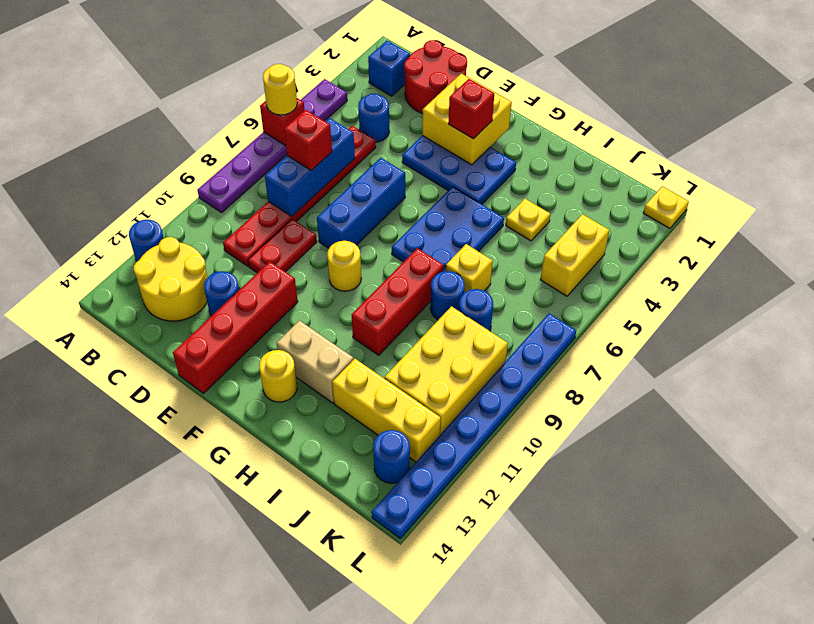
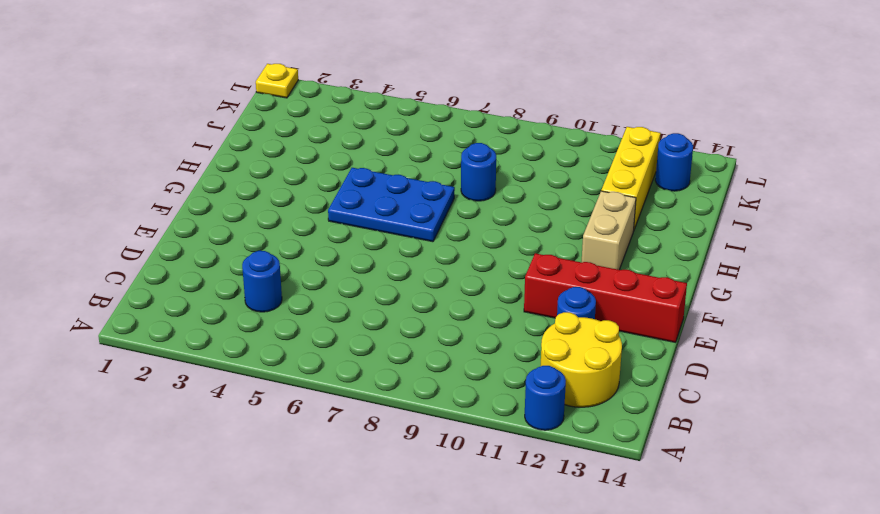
none -> purple 1x6 plate [198,79,347,213]
none -> blue 1x1 brick [368,41,410,96]
none -> red 2x2 round brick [404,40,467,114]
none -> red 1x6 plate [223,126,376,266]

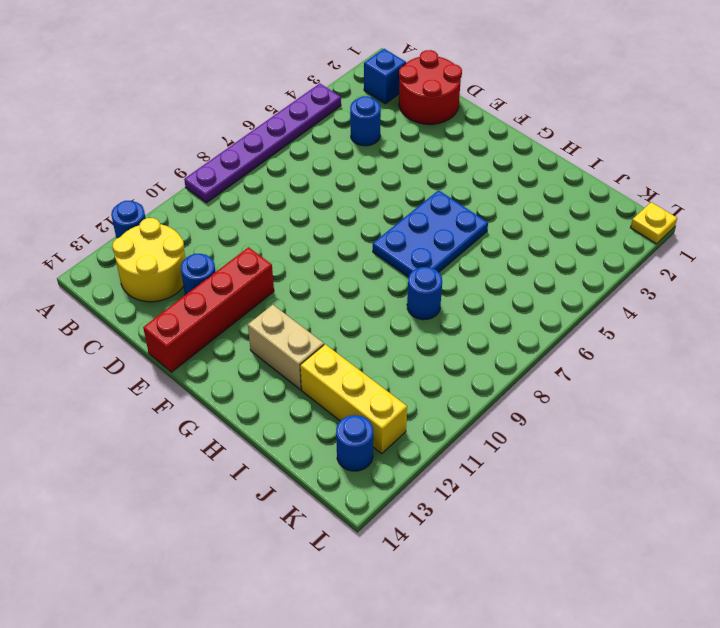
none -> red 1x6 plate [223,126,376,266]
none -> red 1x2 plate [248,219,317,273]
none -> blue 2x3 plate [402,136,516,204]
none -> blue 1x3 brick [317,158,405,248]

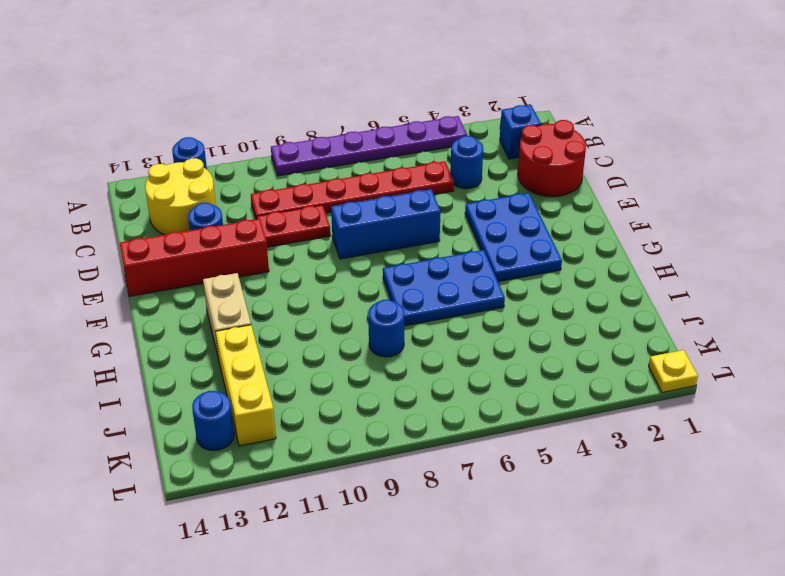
none -> yellow 1x1 round brick [327,241,361,291]
none -> yellow 1x1 round brick [259,350,297,402]
none -> red 1x3 brick [352,248,444,355]
none -> yellow 1x1 plate [506,199,550,241]

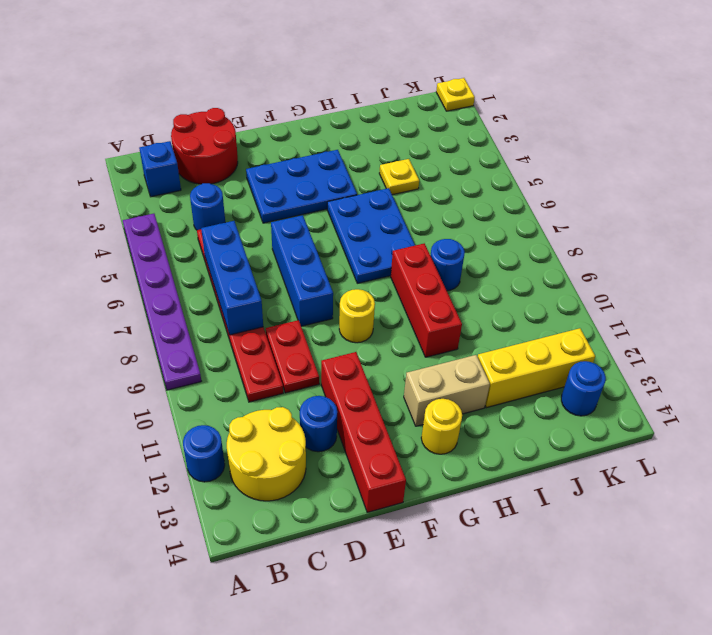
none -> yellow 1x1 brick [446,244,493,293]
none -> blue 1x1 round brick [459,289,493,331]
none -> yellow 2x3 brick [385,306,508,434]
none -> yellow 1x2 brick [540,214,609,296]

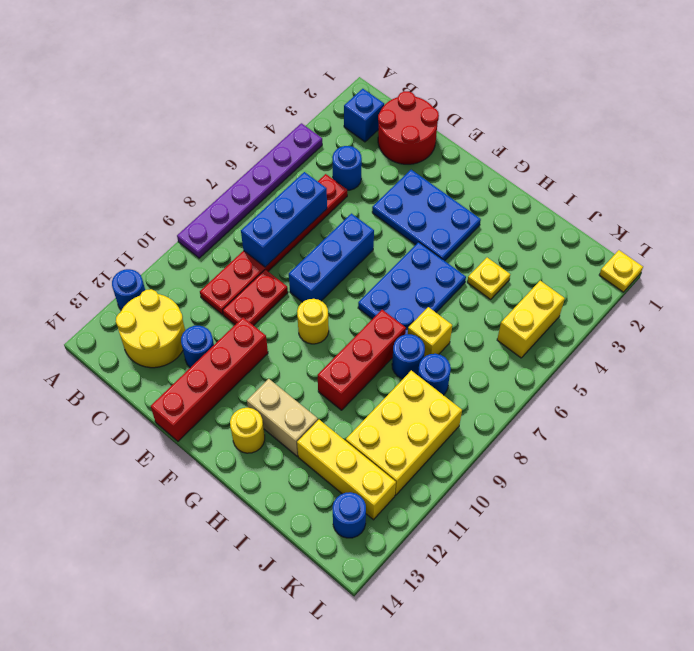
none -> blue 1x8 plate [372,313,576,539]
none -> red 1x1 brick [260,98,304,146]
none -> yellow 2x2 brick [422,74,512,165]
none -> yellow 1x1 round brick [263,64,297,115]

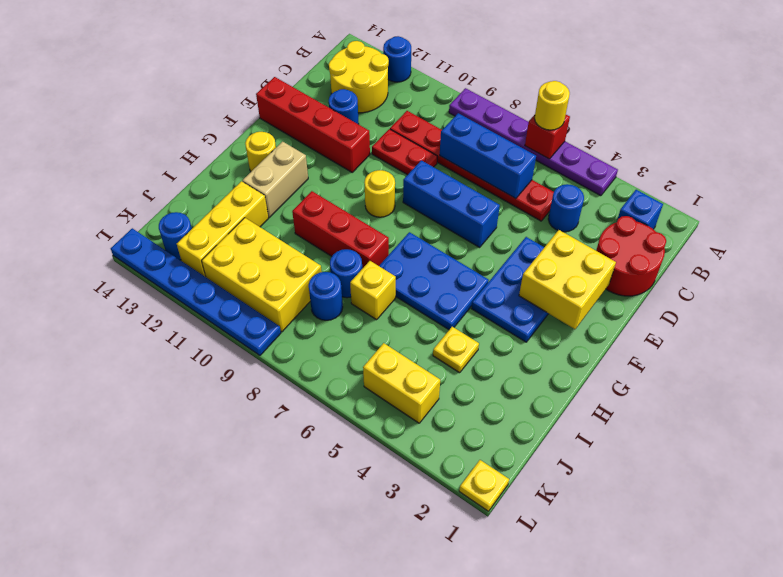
blue 1x6 plate [111,228,281,355] -> blue 1x8 plate [372,313,576,539]
none -> red 1x1 brick [284,110,332,170]
none -> red 1x1 brick [449,79,494,139]

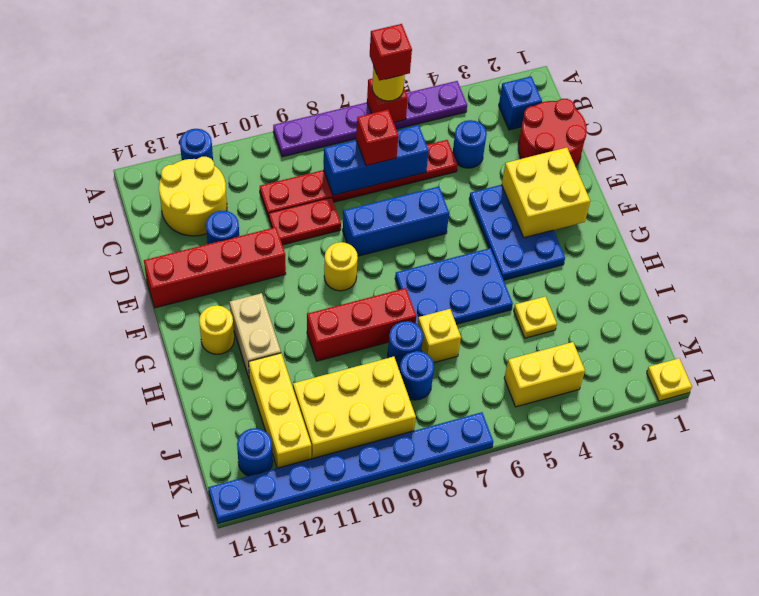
red 1x1 brick [370,24,412,80] -> red 1x1 brick moved to [449,79,494,139]

